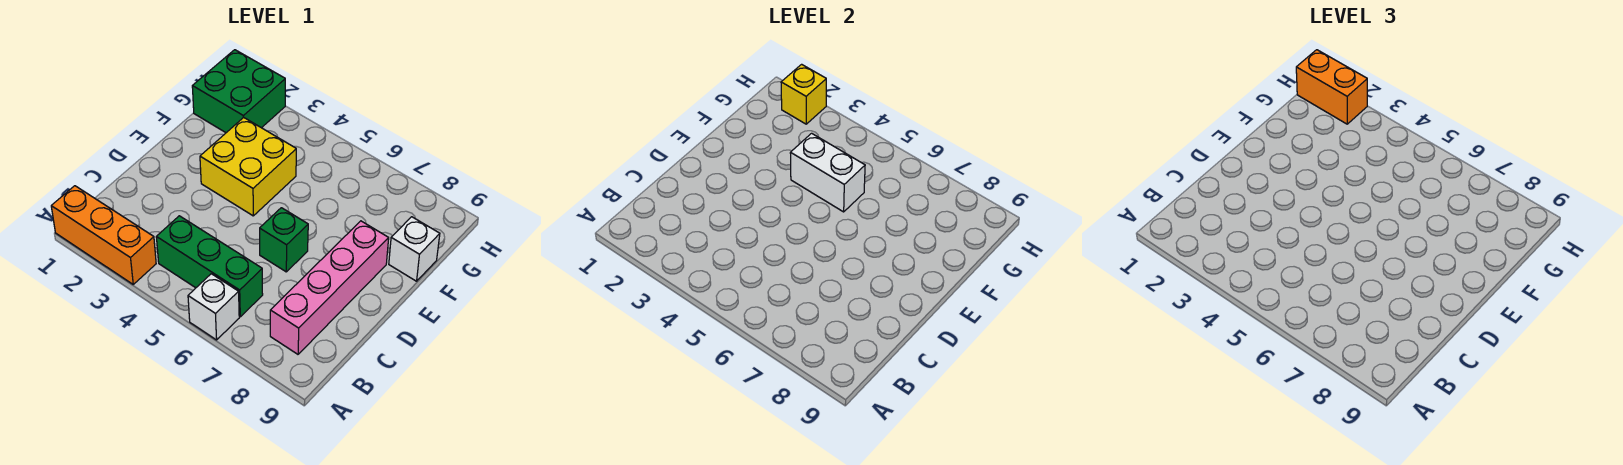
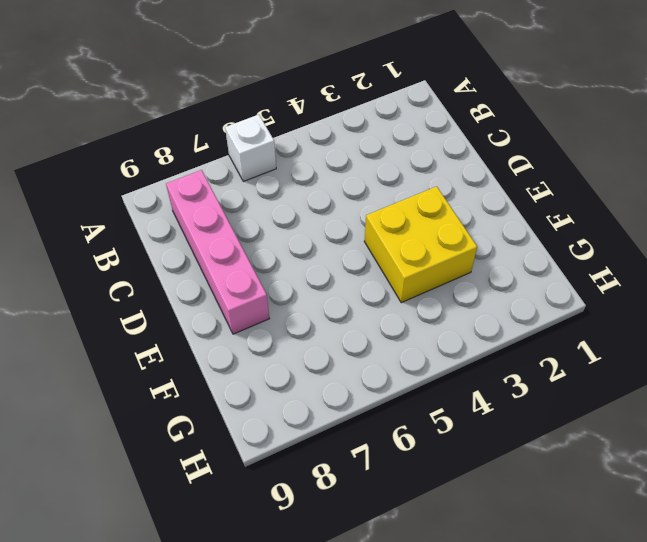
none -> orange 1x3 brick [51,186,156,284]
none -> green 1x3 brick [156,216,263,317]

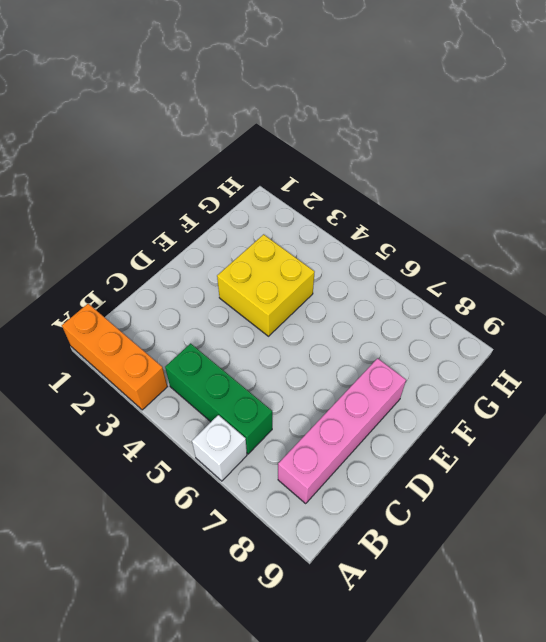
none -> green 1x1 brick [260,208,308,272]
none -> white 1x1 brick [389,217,440,281]

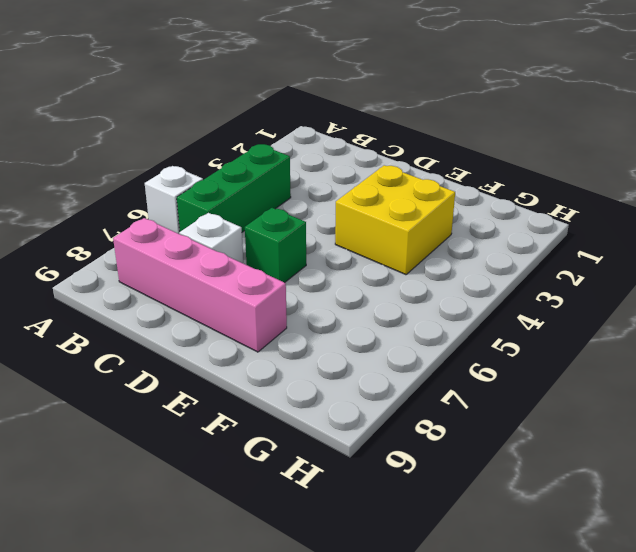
white 1x1 brick [179,213,243,263] -> white 1x1 brick moved to [389,217,440,281]
none -> orange 1x3 brick [51,186,156,284]
none -> green 2x2 brick [192,50,285,133]

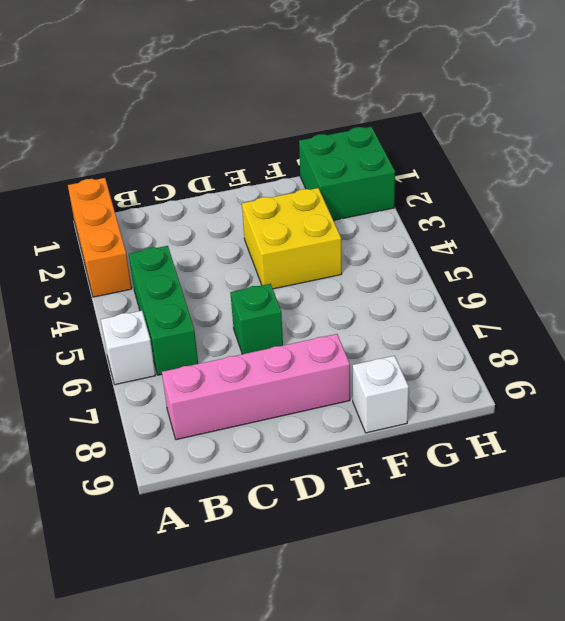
none -> white 1x2 brick [790,133,865,212]
none -> yellow 1x1 brick [781,64,826,124]

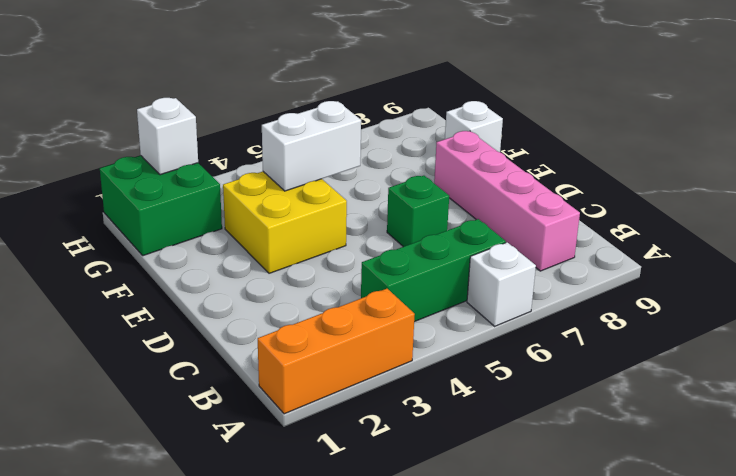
white 1x1 brick [137,98,198,175] -> yellow 1x1 brick [781,64,826,124]
none -> orange 1x2 brick [1296,50,1367,124]

